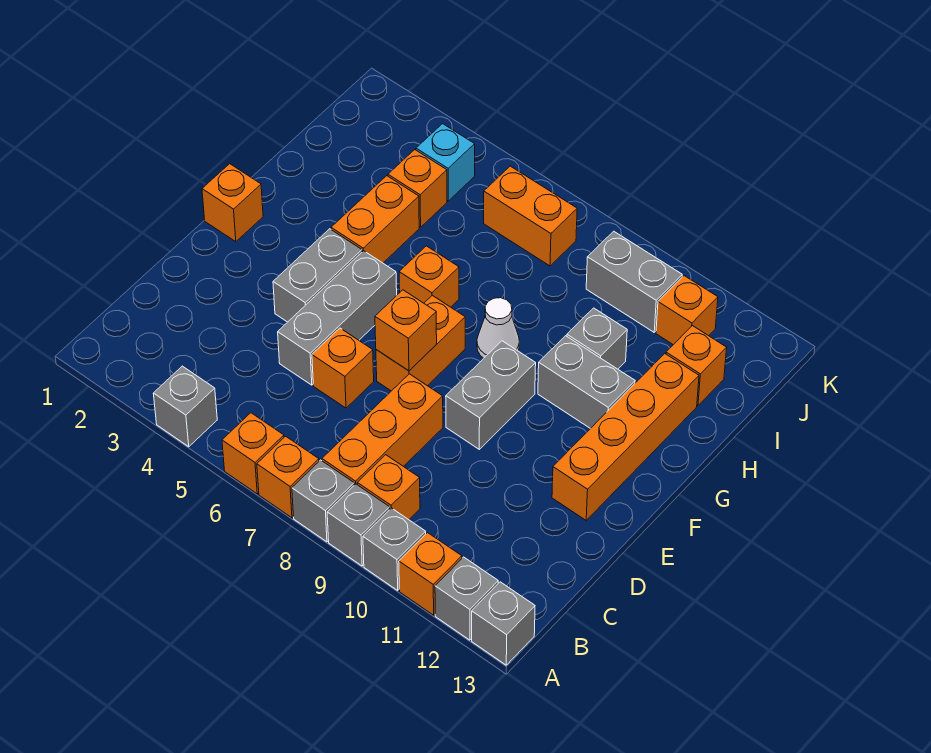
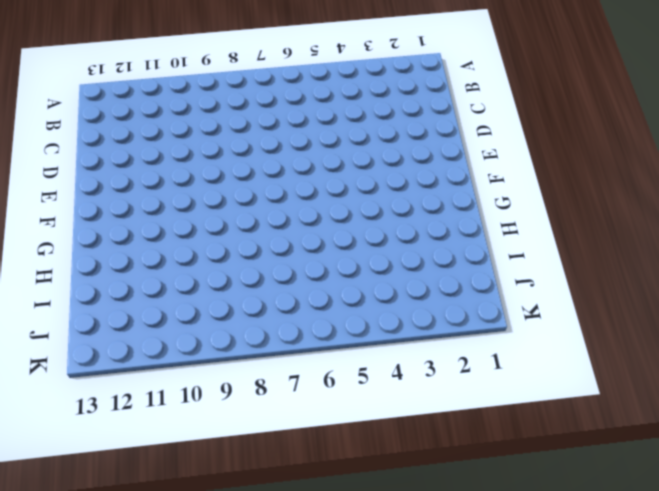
none -> grey 1x1 brick [153,366,217,447]
none -> orange 1x1 brick [222,413,284,494]
none -> orange 1x1 brick [257,436,319,518]
none -> grey 1x1 brick [292,460,354,542]

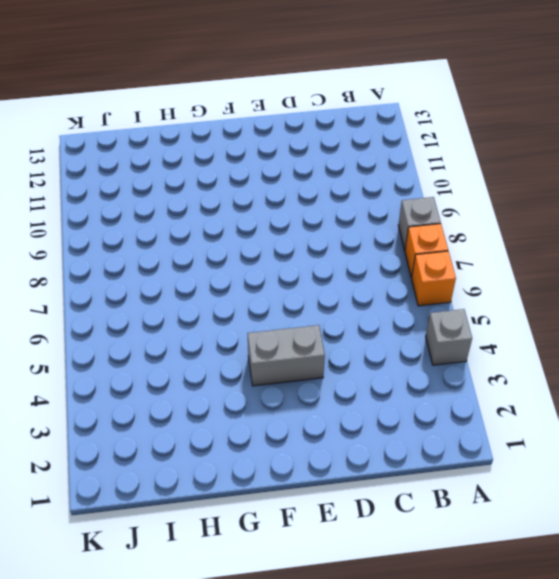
none -> grey 1x1 brick [327,484,390,566]
none -> grey 1x1 brick [363,508,426,590]
none -> orange 1x1 brick [399,533,462,615]
none -> grey 1x1 brick [435,557,498,640]

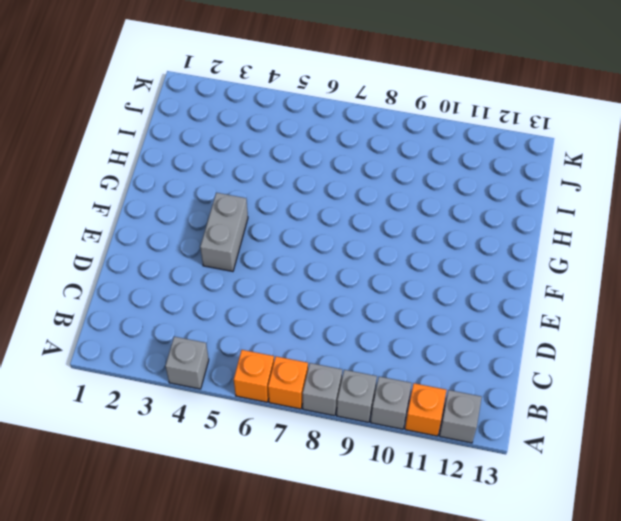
none -> grey 1x1 brick [472,582,535,665]
none -> orange 1x3 brick [322,374,443,485]
none -> orange 1x1 brick [357,455,420,520]
none -> grey 1x3 brick [278,251,397,385]

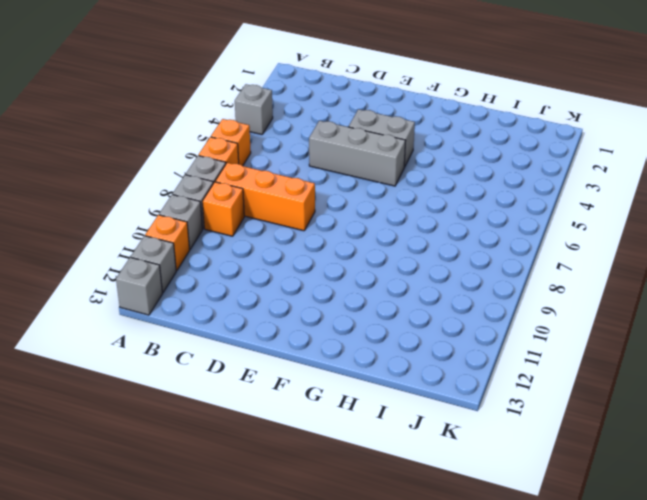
none -> orange 1x1 brick [312,328,374,408]
none -> orange 1x2 brick [376,295,465,391]
none -> grey 1x2 brick [446,341,536,449]
none -> orange 1x4 brick [552,354,699,520]

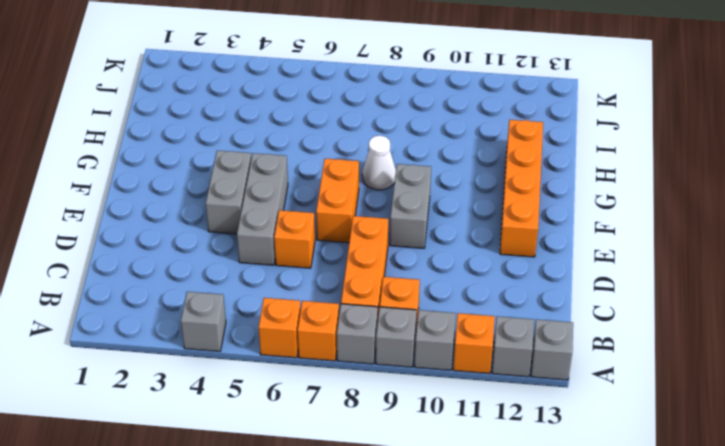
none -> orange 1x1 brick [202,164,263,242]
none -> orange 1x2 brick [331,176,419,263]
none -> orange 1x1 brick [399,246,459,307]
none -> grey 1x2 brick [538,336,635,429]

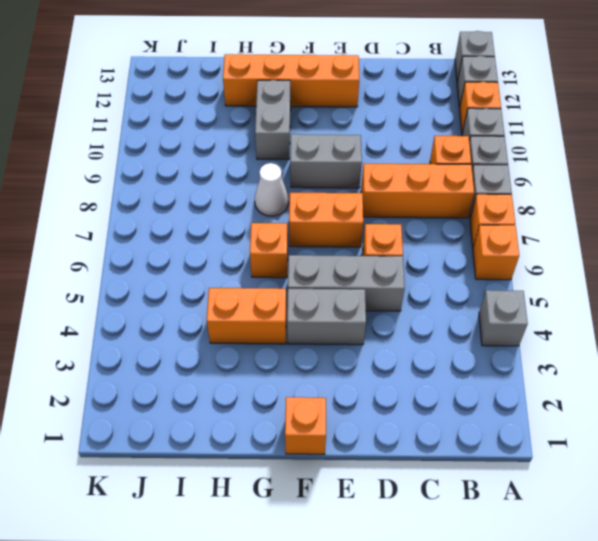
none -> grey 1x1 brick [567,308,627,369]
none -> orange 1x1 brick [388,150,447,227]
none -> orange 1x1 brick [666,326,727,406]
none -> cyan 1x1 brick [416,124,475,201]

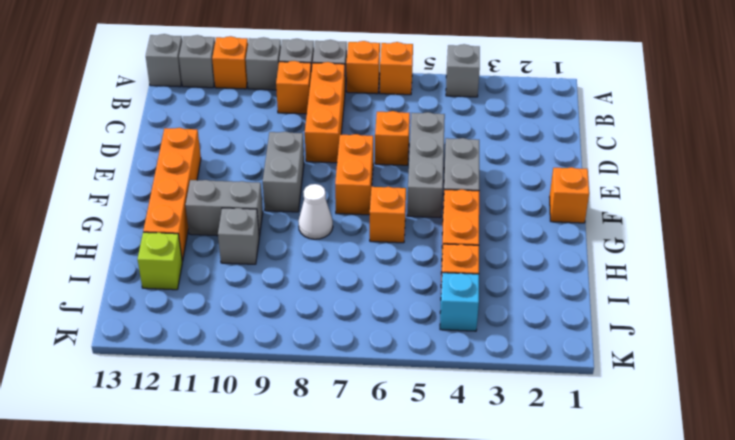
lime 1x1 brick [138,232,182,290] -> orange 1x1 brick [666,326,727,406]
none -> orange 1x2 brick [484,166,577,266]
none -> grey 1x2 brick [586,231,682,332]
none -> orange 1x1 brick [656,276,718,345]
none -> orange 1x1 brick [375,290,437,371]

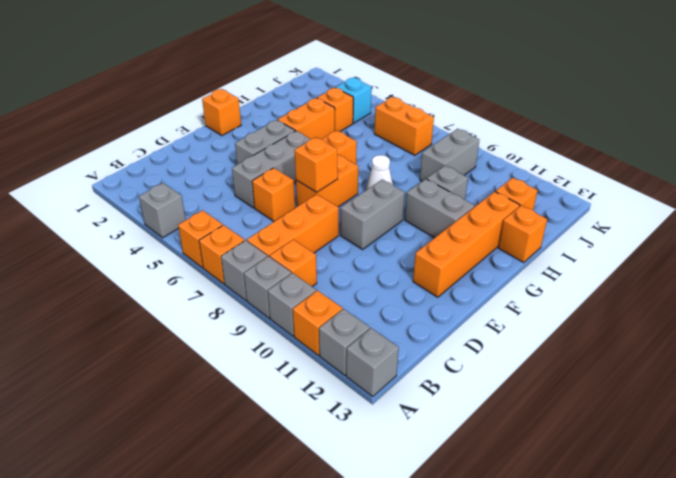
orange 1x1 brick [498,205,547,263] -> orange 1x1 brick moved to [656,276,718,345]
grey 1x2 brick [420,129,479,181] -> grey 1x2 brick turned to [586,231,682,332]

